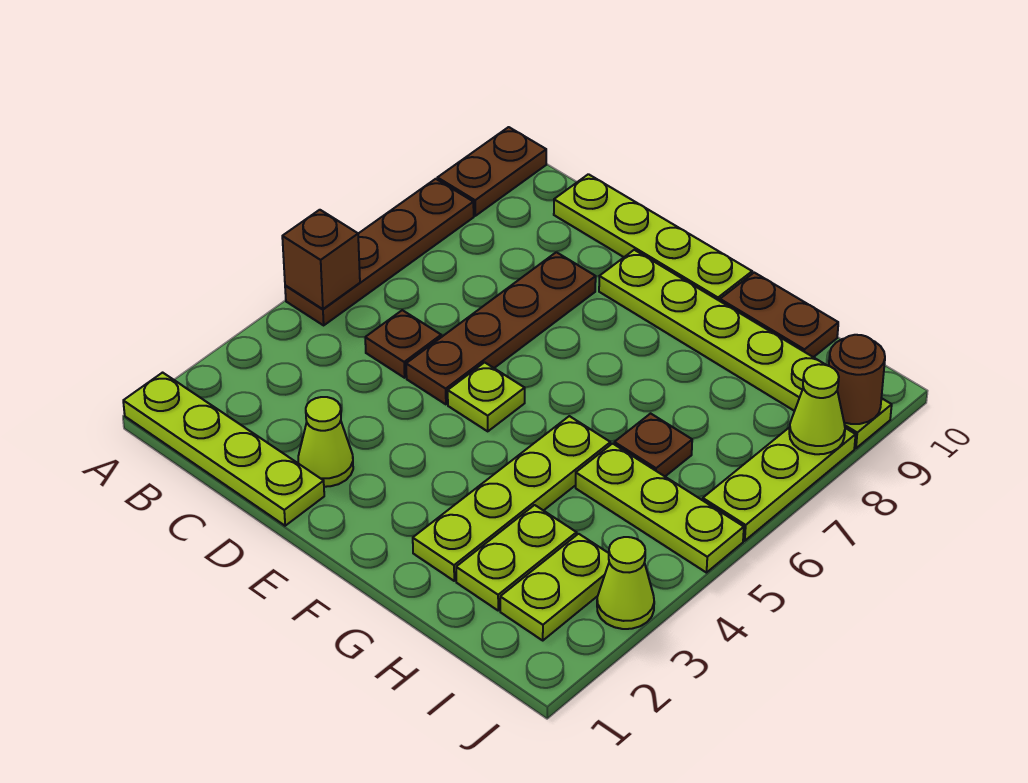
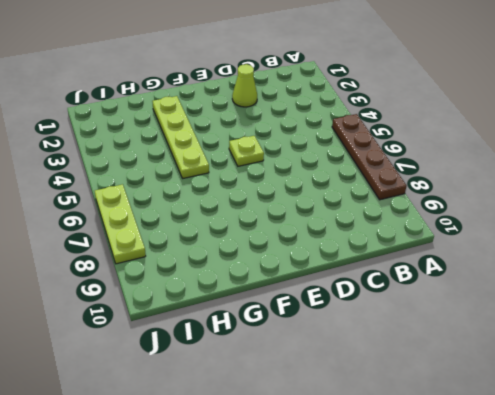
none -> lime 1x4 plate [123,373,324,526]
none -> brown 1x2 plate [437,127,546,216]
none -> brown 1x1 plate [365,310,441,378]

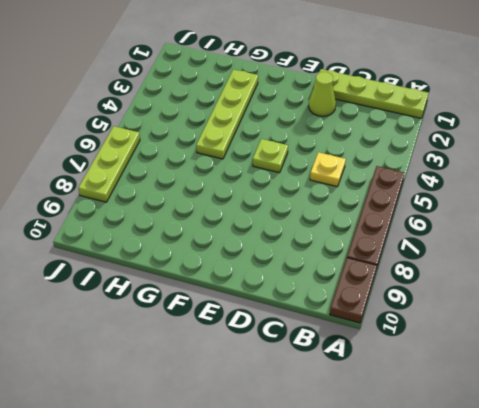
yellow 1x1 plate [310,152,346,187] -> brown 1x1 plate [365,310,441,378]
none -> lime 1x4 plate [554,174,752,301]
none -> brown 1x4 plate [406,252,596,404]
none -> lime 1x6 plate [599,250,892,448]

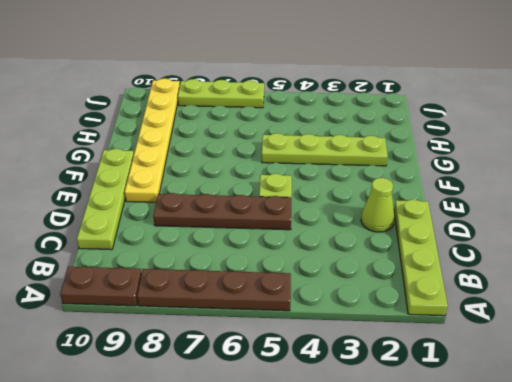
yellow 1x6 plate [125,79,180,202] -> lime 1x6 plate [599,250,892,448]
none -> brown 1x1 plate [365,310,441,378]
none -> brown 1x2 plate [720,273,838,357]
none -> lime 1x2 plate [456,505,577,610]

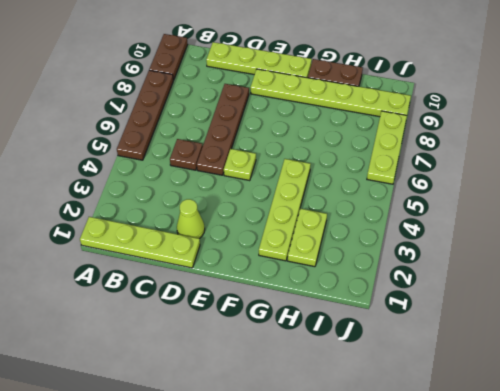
none -> lime 1x3 plate [576,444,744,573]
none -> brown 1x1 plate [614,413,692,476]
none -> lime 1x2 plate [500,534,609,640]

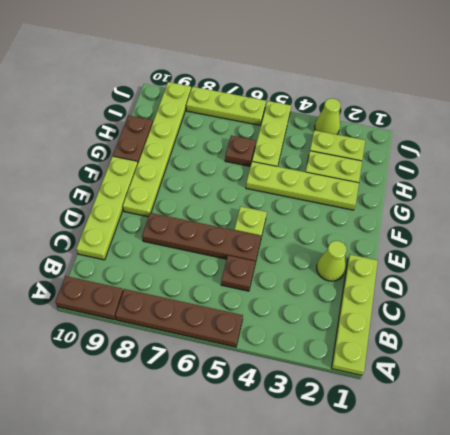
none -> brown 1x1 brick [282,210,360,309]
none -> lime 1x1 cone [789,364,845,454]
none -> brown 1x1 round brick [829,335,885,424]

